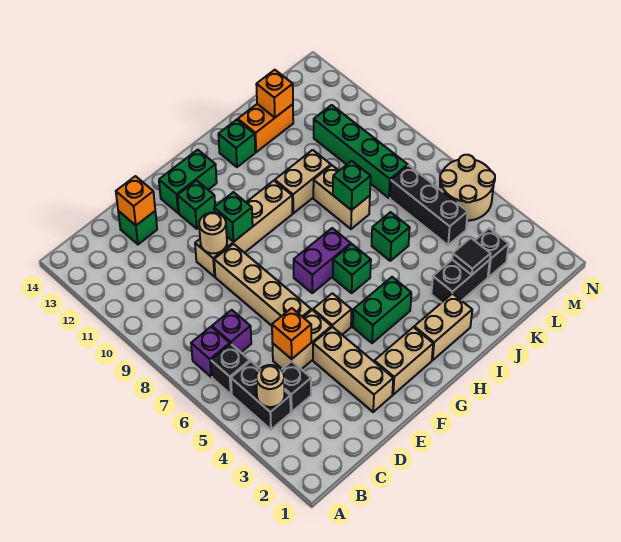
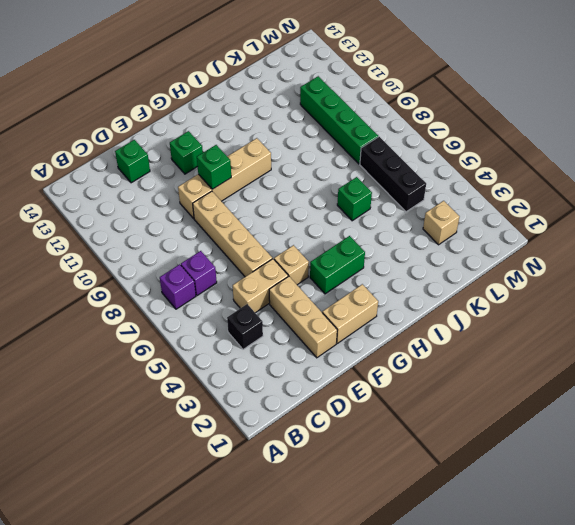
tan 1x1 brick [423,201,459,245] -> black 1x1 brick [475,228,509,277]
none -> black 1x2 brick [231,361,291,429]
none -> black 1x1 brick [211,344,250,394]
none -> green 1x2 brick [159,150,217,213]
none -> purple 1x2 brick [294,228,351,293]

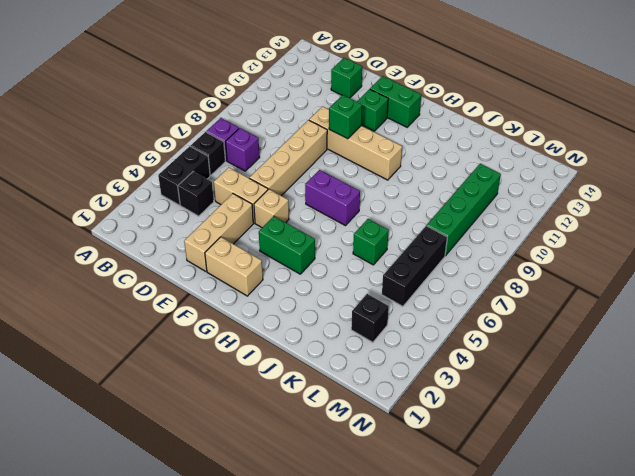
none -> tan 1x2 brick [414,293,472,360]
none -> green 1x1 brick [333,244,371,293]
none -> tan 1x2 brick [275,150,331,213]
none -> green 1x1 brick [218,120,255,167]

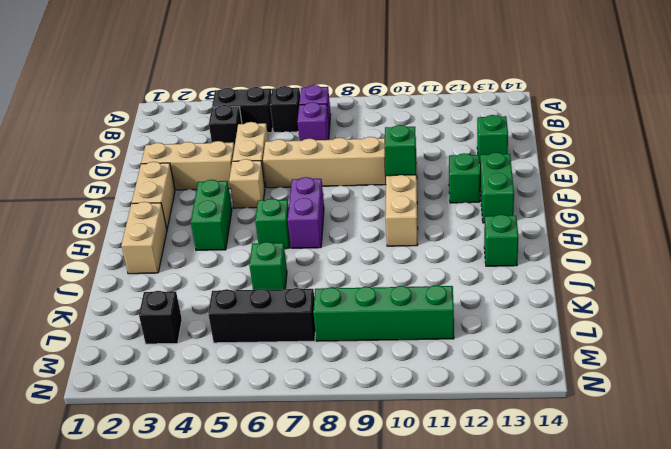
none -> tan 1x2 brick [275,150,331,213]
none -> black 1x2 brick [431,260,490,303]
none -> tan 1x2 brick [313,165,370,229]
none -> orange 1x2 brick [238,104,293,152]

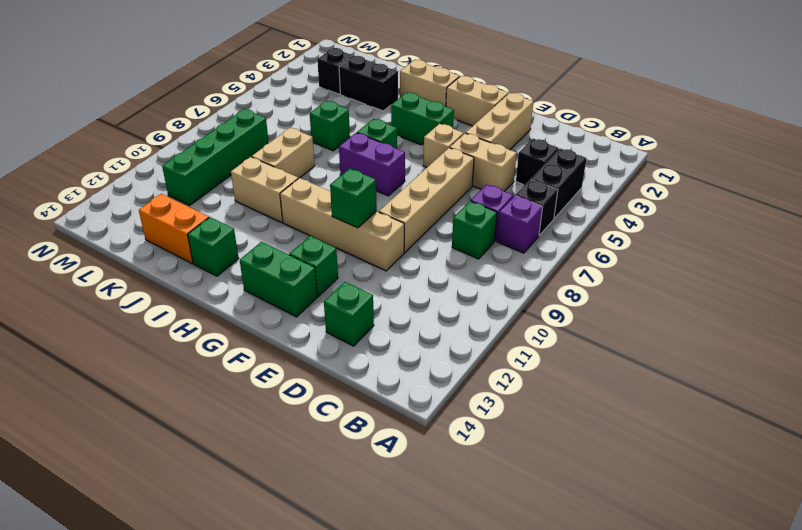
green 1x1 brick [452,201,497,259] -> green 1x1 brick moved to [333,161,371,210]
none -> black 1x3 brick [390,166,468,245]
none -> tan 2x2 round brick [440,155,495,221]
none -> tan 1x1 round brick [256,365,284,407]
none -> orange 1x1 brick [272,308,311,359]

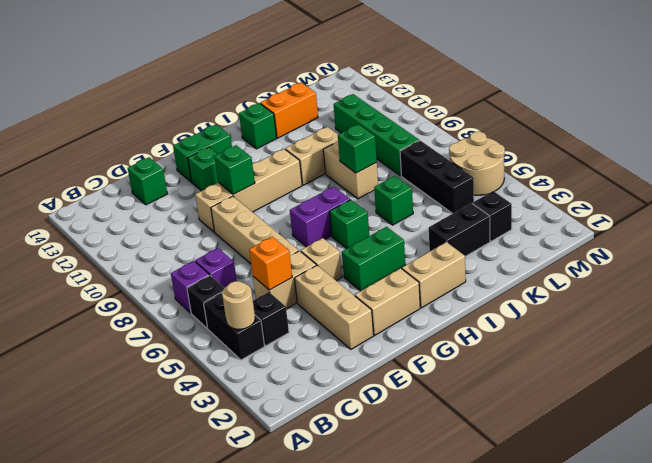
none -> orange 1x1 brick [116,176,155,225]
none -> tan 1x1 round brick [199,213,227,253]
none -> black 1x1 tile [452,238,491,275]
none -> orange 1x1 brick [256,70,293,118]

